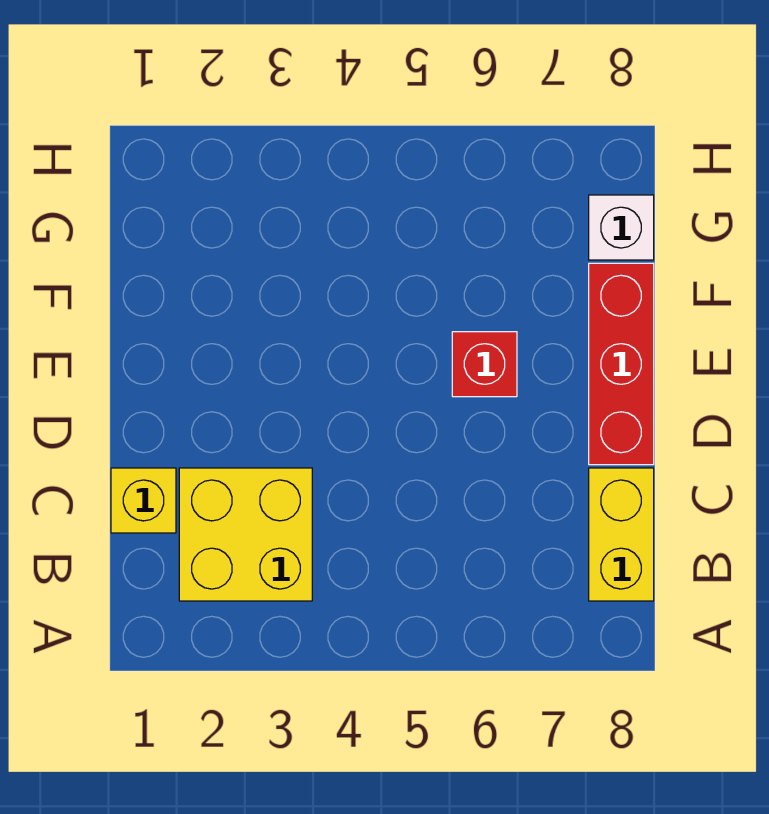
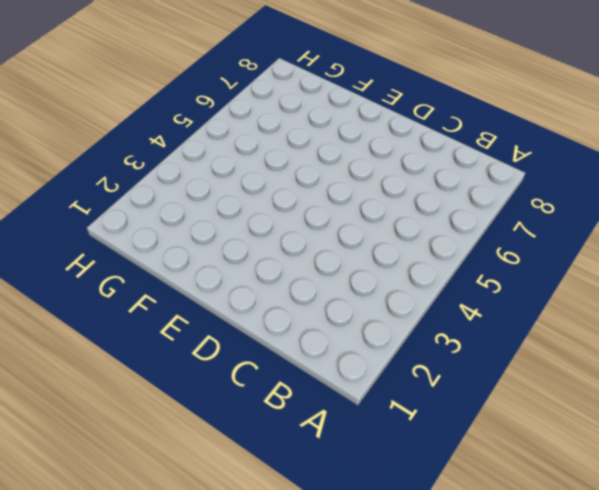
none -> yellow 2x2 brick [179,468,312,601]
none -> yellow 1x2 brick [589,468,654,601]

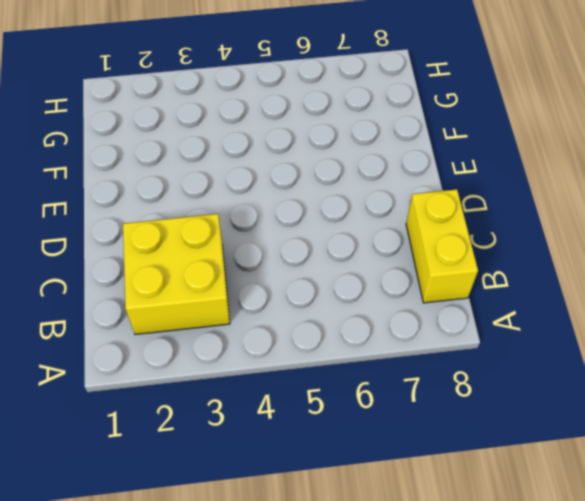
none -> yellow 1x1 brick [111,468,176,533]
none -> red 1x3 brick [589,263,654,465]

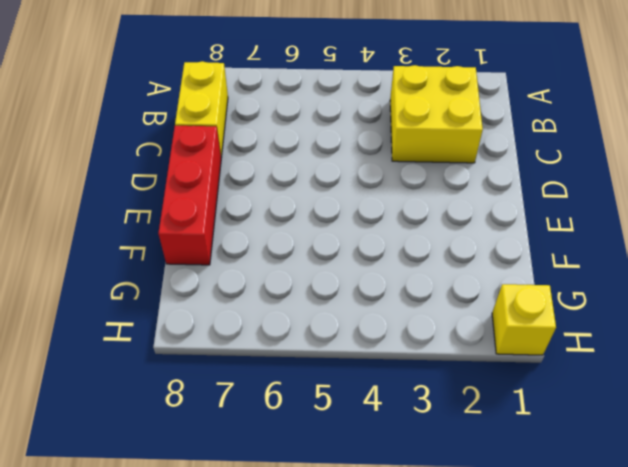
yellow 1x1 brick [492,284,556,355] -> yellow 1x1 brick moved to [111,468,176,533]
none -> red 1x1 brick [452,332,517,397]
none -> white 1x1 brick [589,195,654,260]

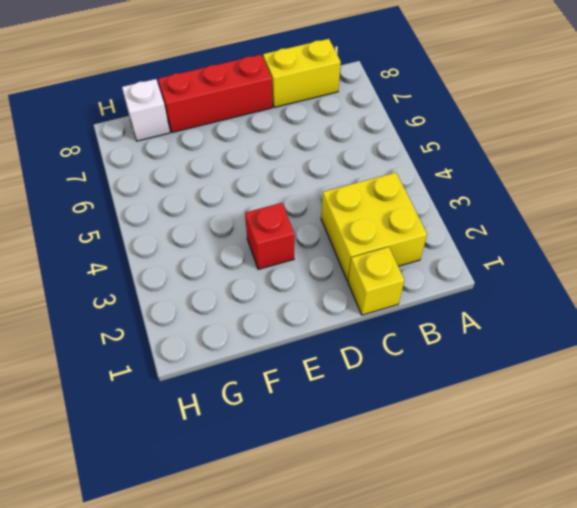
red 1x1 brick [245,203,295,269] -> red 1x1 brick moved to [452,332,517,397]

